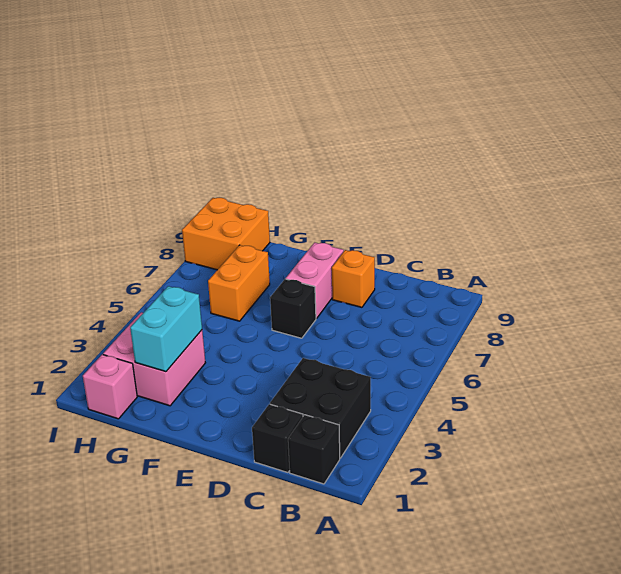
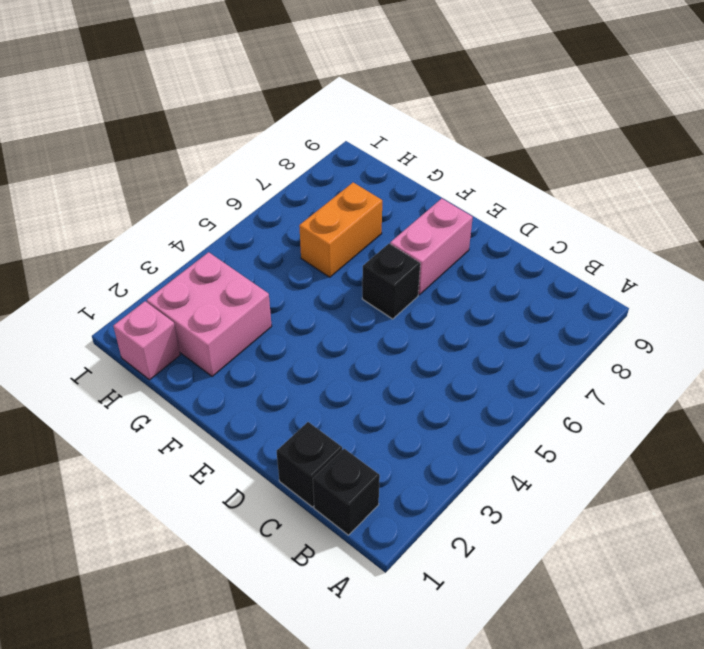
none -> black 2x2 brick [270,358,371,458]
none -> orange 1x1 brick [332,250,375,307]

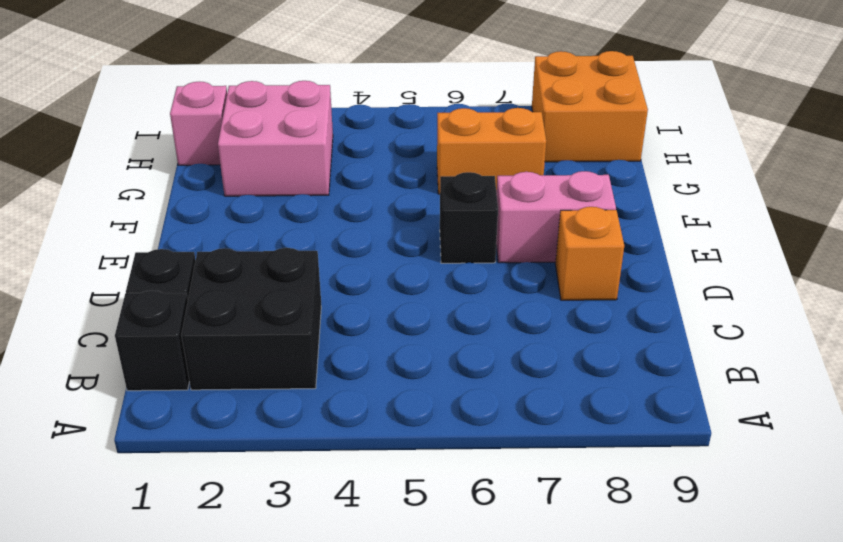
none -> cyan 1x2 brick [130,286,202,372]

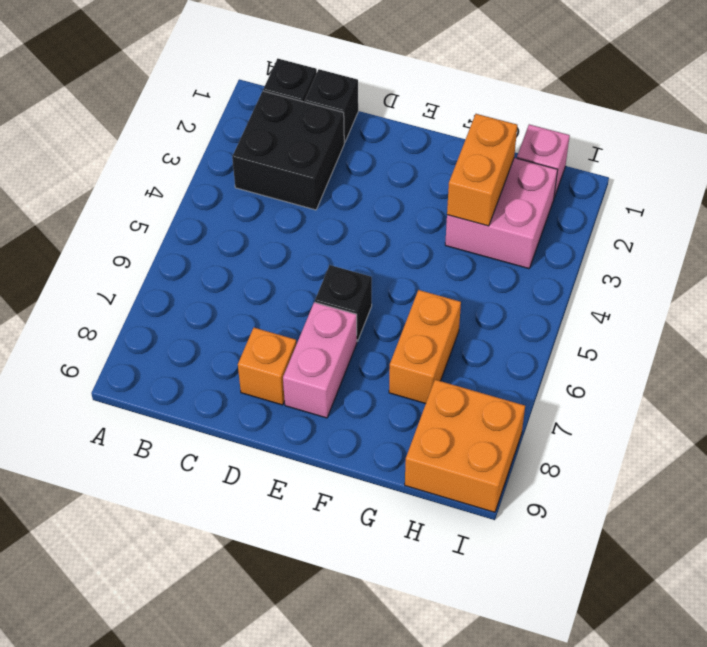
orange 1x2 brick [447,114,517,226] -> cyan 1x2 brick [130,286,202,372]

